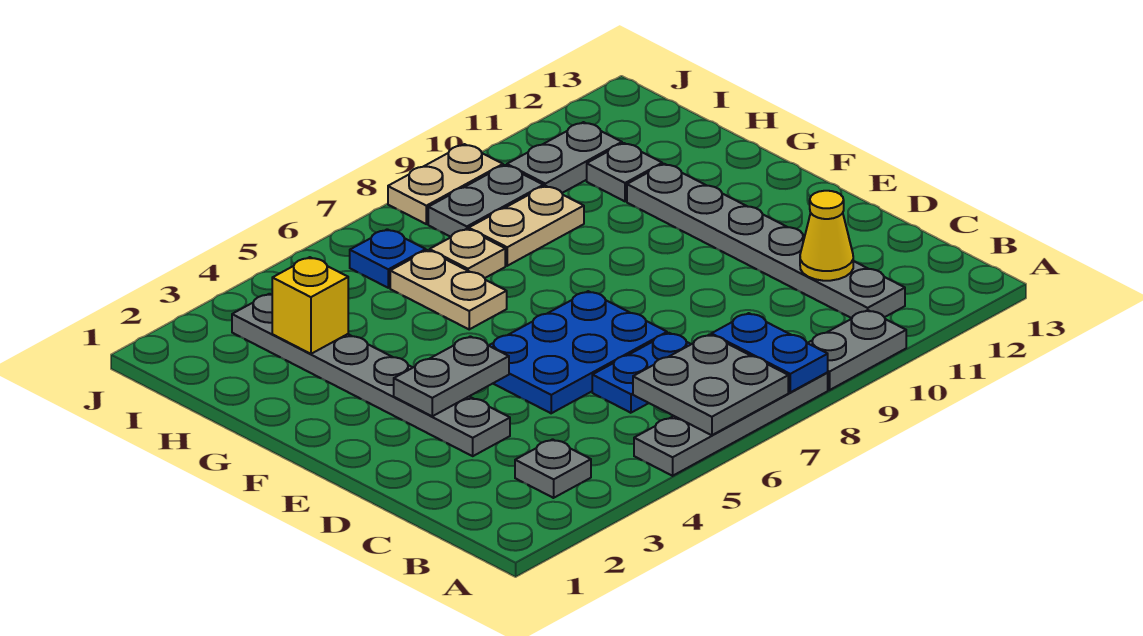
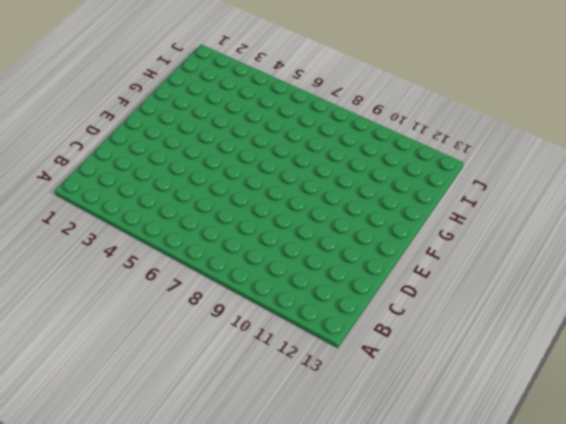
none -> grey 1x4 plate [634,373,828,476]
none -> grey 1x2 plate [808,310,906,390]
none -> grey 1x1 plate [515,439,591,498]

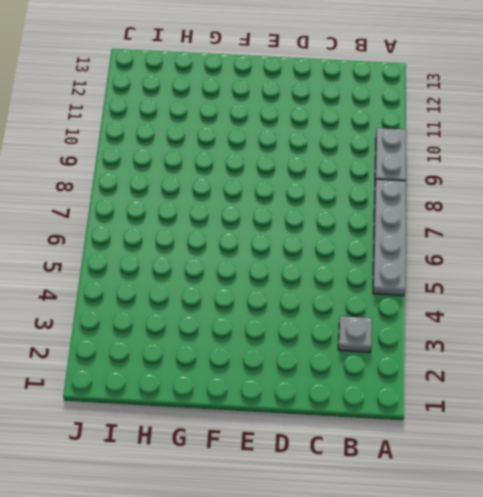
none -> grey 1x6 plate [627,164,905,318]
none -> blue 1x2 plate [592,333,691,413]
none -> grey 1x6 plate [232,294,510,456]

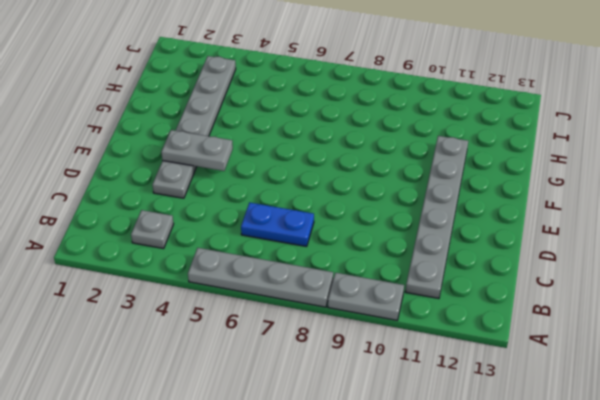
none -> blue 2x3 plate [489,291,667,413]
none -> tan 1x2 plate [390,250,507,329]
none -> tan 1x1 plate [430,229,505,278]

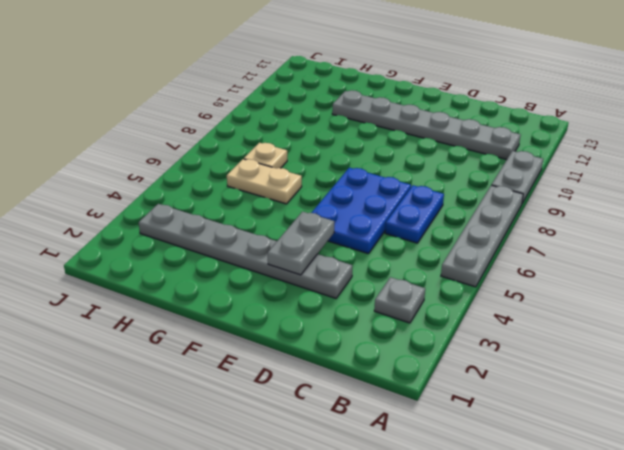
none -> tan 1x2 plate [469,186,584,266]
none -> grey 1x1 plate [587,143,662,201]
none -> blue 1x1 plate [350,229,426,288]

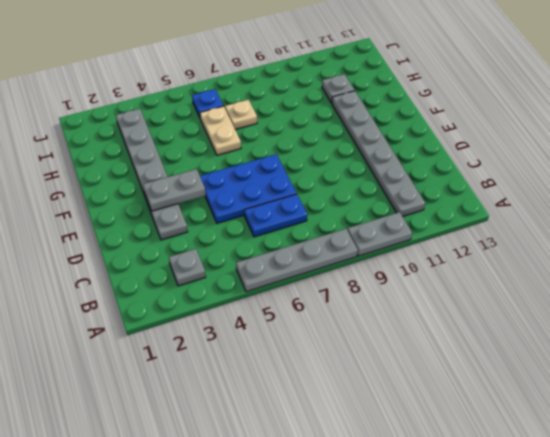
none -> tan 1x2 plate [469,186,584,266]
none -> grey 1x2 plate [428,165,543,237]
none -> grey 1x2 plate [507,122,622,193]

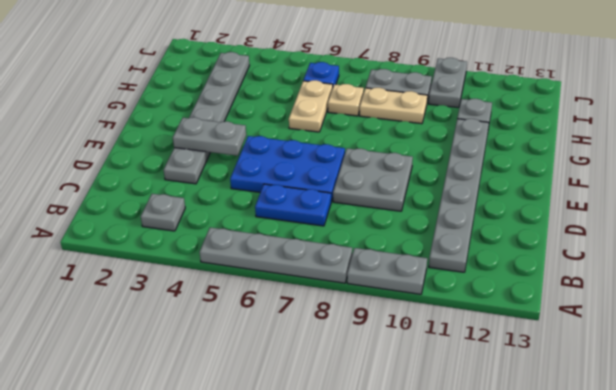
grey 2x2 plate [333,148,413,211] -> grey 2x2 plate moved to [633,335,788,435]
grey 1x2 plate [429,58,467,108] -> grey 1x2 plate turned to [507,122,622,193]
none -> tan 1x2 plate [388,144,503,224]
none -> blue 1x2 plate [711,313,828,392]
none -> yellow 1x1 cone [800,191,853,281]

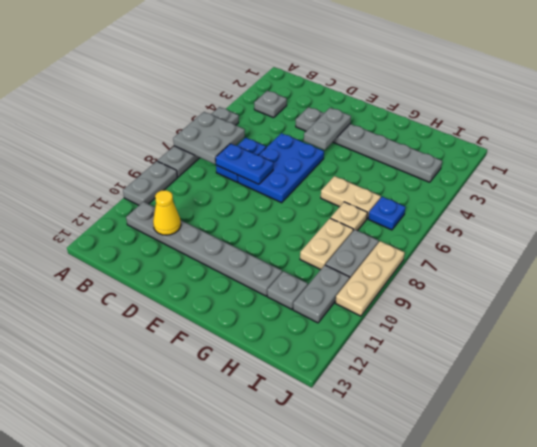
blue 1x2 plate [216,144,273,184] -> blue 1x2 plate moved to [711,313,828,392]
tan 1x3 plate [336,241,405,316] -> tan 1x2 plate [388,144,503,224]
none -> yellow 1x1 brick [272,257,348,354]

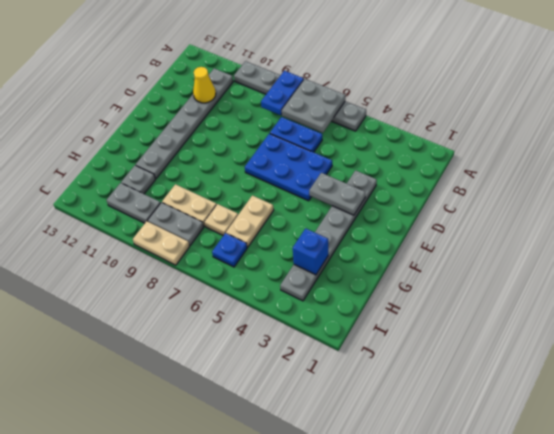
blue 1x1 brick [293,228,328,275] -> yellow 1x1 brick [272,257,348,354]
none -> grey 1x1 plate [515,439,591,498]

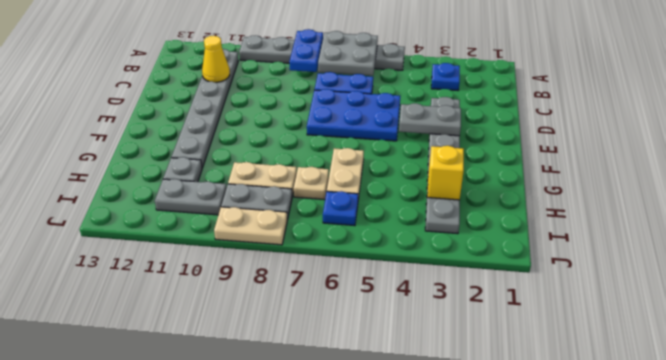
blue 1x1 plate [431,63,460,90] -> grey 1x1 plate [515,439,591,498]

